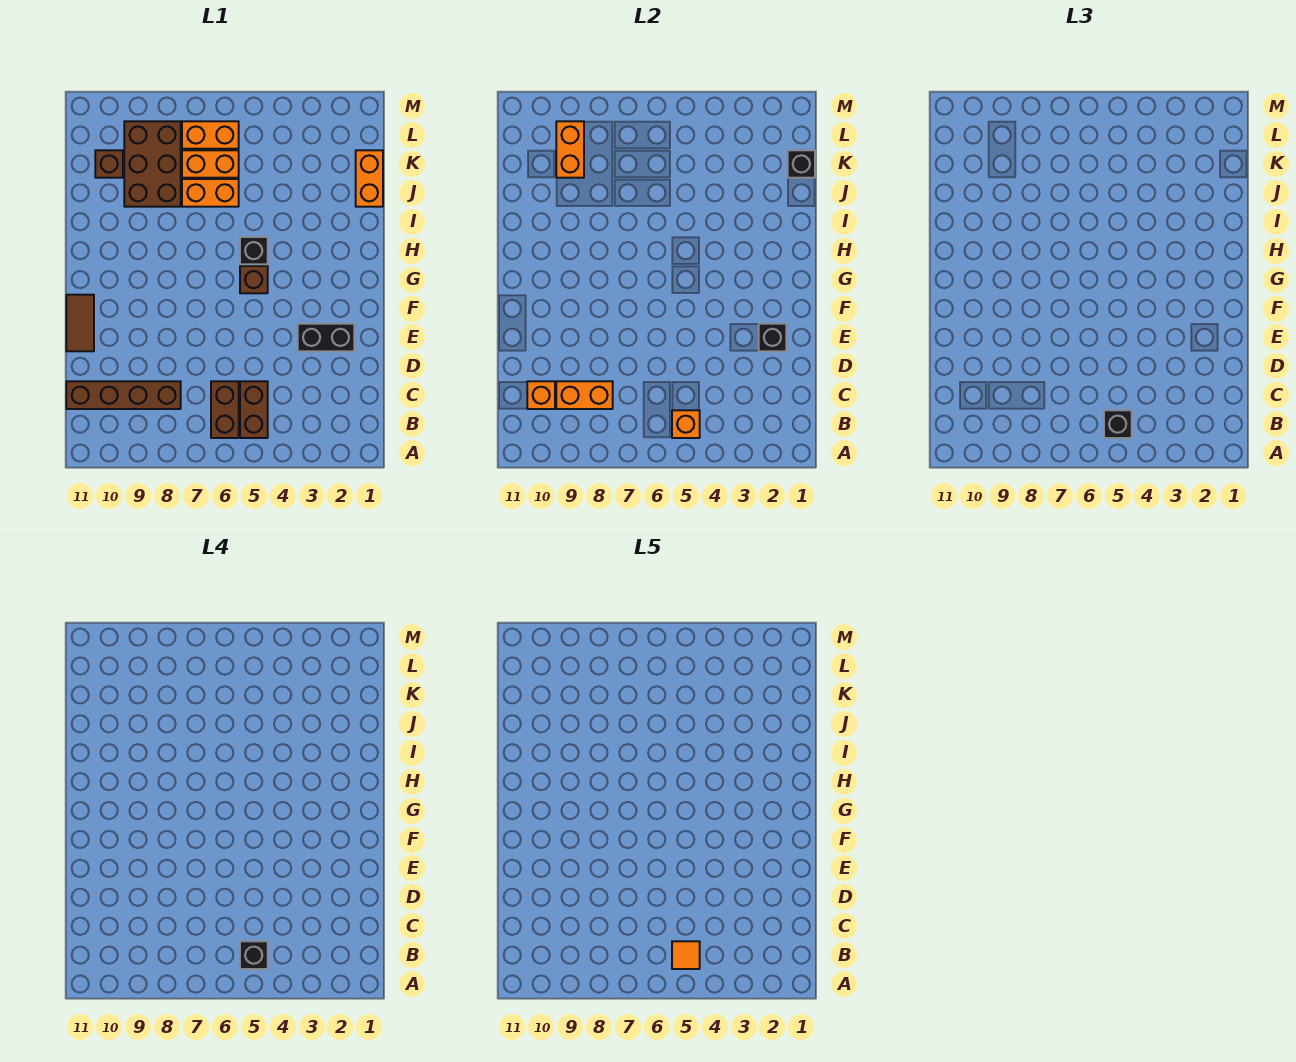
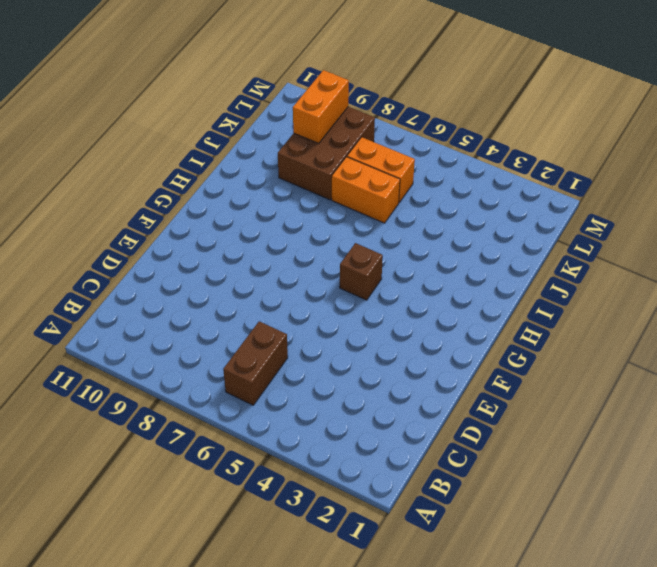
none -> brown 1x2 brick [240,381,268,438]
none -> brown 1x4 brick [66,381,181,409]
none -> black 1x2 brick [298,324,354,351]

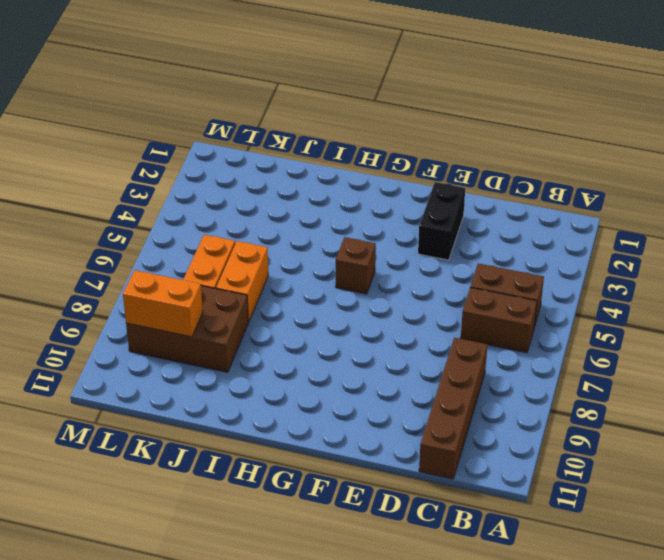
none -> brown 1x2 tile [66,295,94,351]
none -> black 1x1 brick [240,237,268,264]
none -> orange 1x2 brick [356,150,383,207]

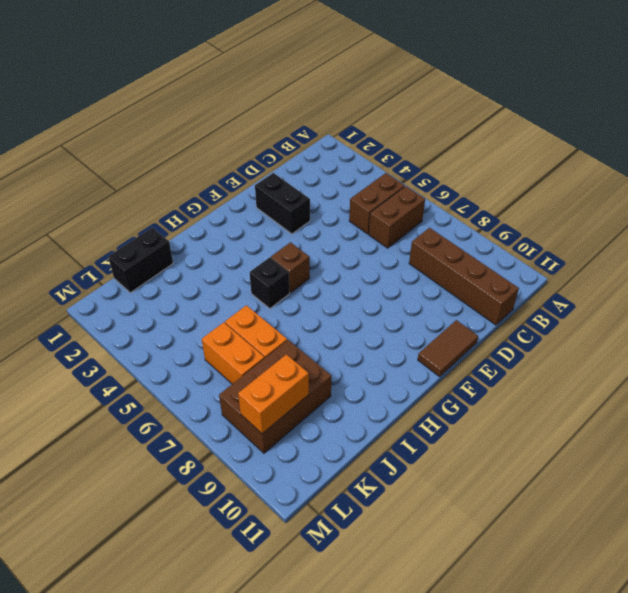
black 1x2 brick [108,228,173,293] -> orange 1x2 brick [356,150,383,207]
none -> brown 1x1 brick [95,150,123,178]
none -> orange 1x2 brick [182,121,239,149]
none -> orange 1x1 brick [672,410,700,438]

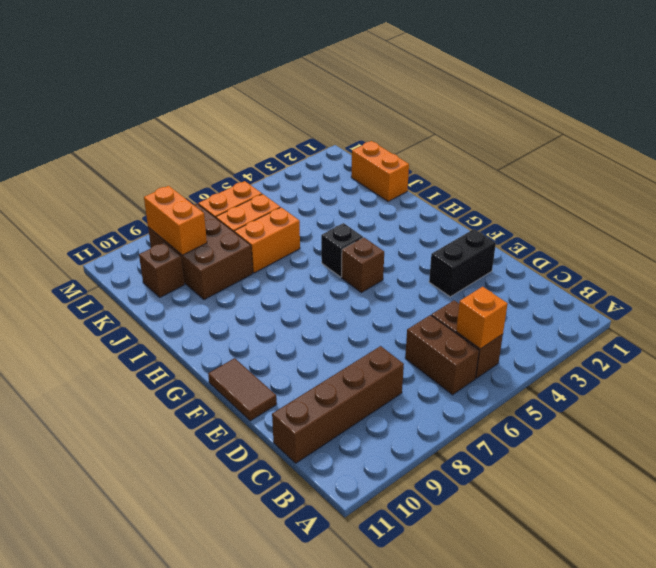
none -> orange 1x2 brick [556,381,613,409]
none -> orange 1x1 brick [527,381,555,409]
none -> black 1x1 brick [759,324,786,351]

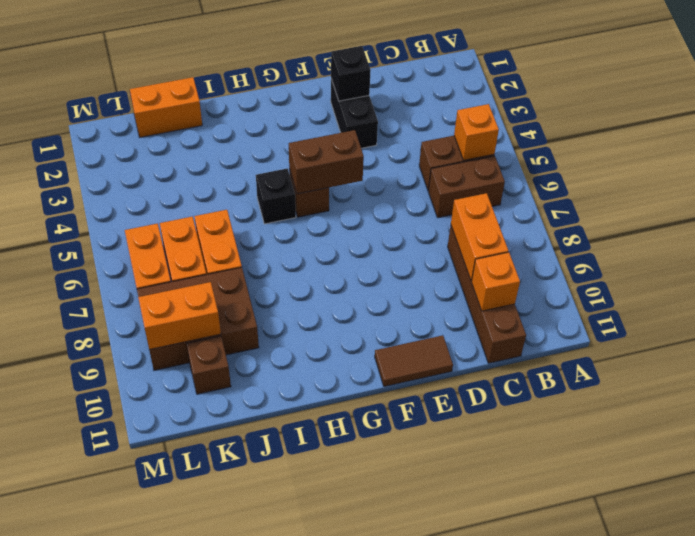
brown 1x2 brick [289,130,364,194] -> none
none -> black 1x1 brick [788,150,815,178]
none -> black 1x1 brick [1104,410,1132,438]
none -> black 1x1 brick [240,941,268,969]

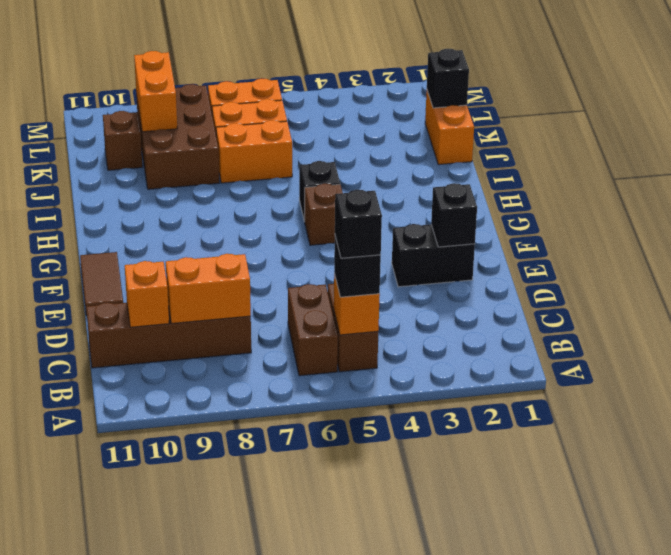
none -> orange 1x1 tile [672,941,700,969]

